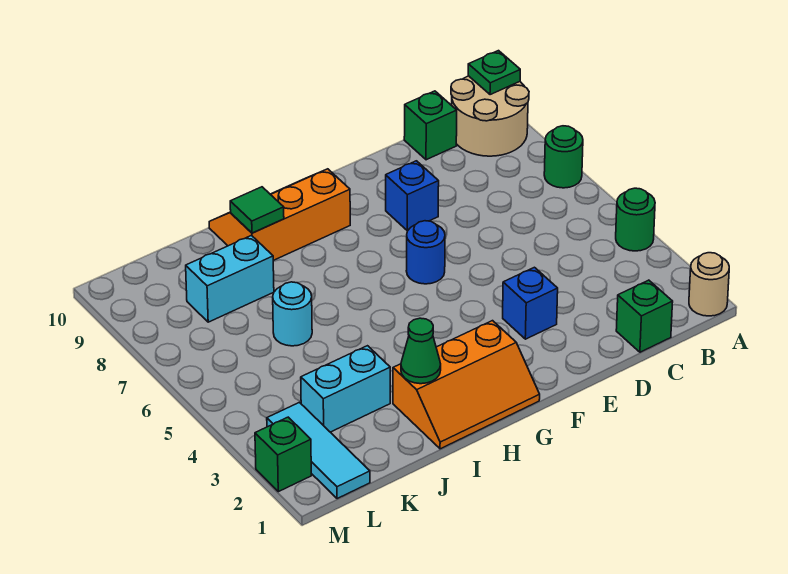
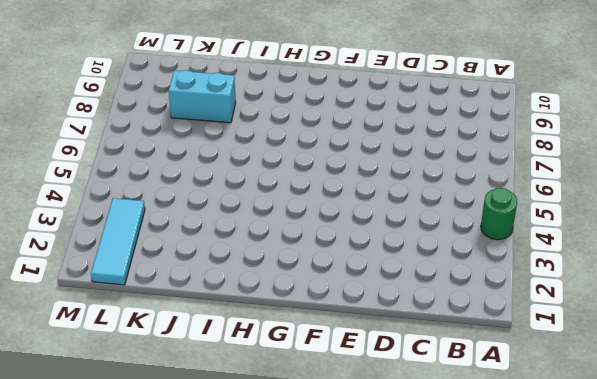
none -> tan 1x1 round brick [689,253,729,316]
none -> green 1x1 round brick [544,126,583,188]
none -> tan 2x2 round brick [451,76,529,156]

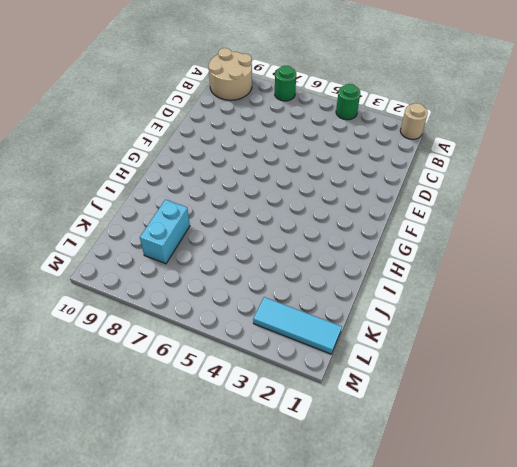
none -> green 1x1 brick [616,280,673,352]
none -> green 1x1 brick [404,91,457,160]
none -> blue 1x1 brick [503,267,558,339]

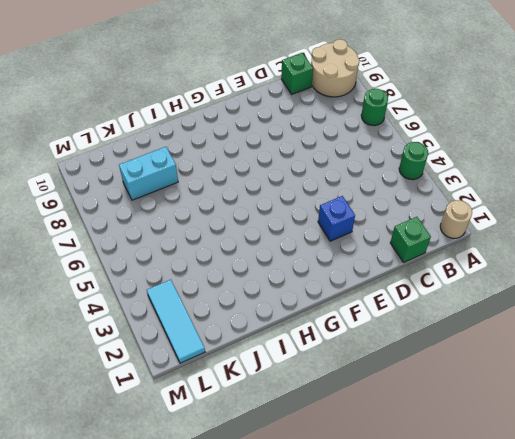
none -> blue 1x1 brick [386,161,439,231]
none -> blue 1x1 round brick [406,221,445,284]
none -> orange 2x3 slope [393,321,540,449]

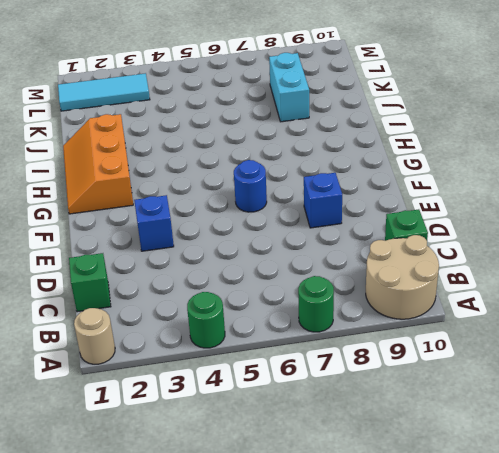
none -> orange 2x3 slope [209,169,350,260]
none -> cyan 1x2 brick [301,346,390,432]
none -> cyan 1x1 round brick [273,282,312,346]

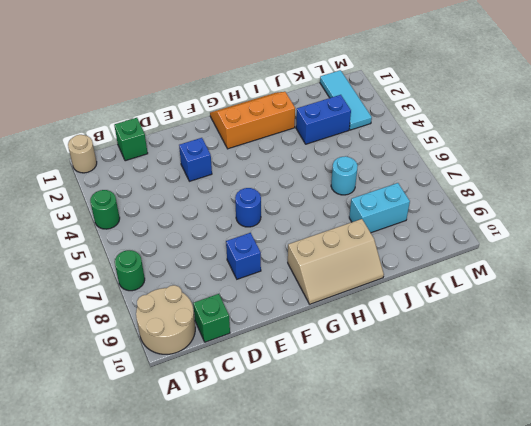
tan 2x3 slope [288,219,384,304] -> orange 2x3 slope [209,169,350,260]
blue 1x2 brick [296,95,351,144] -> cyan 1x2 brick [301,346,390,432]
none -> green 1x1 brick [255,417,311,492]
none -> green 1x1 plate [468,51,520,95]
none -> green 1x1 cone [401,318,441,384]

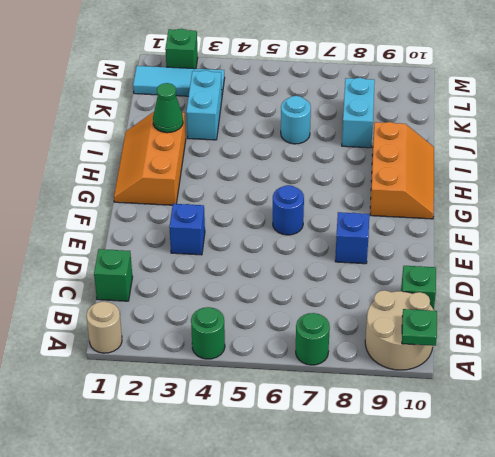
none -> green 1x1 tile [230,187,284,233]

